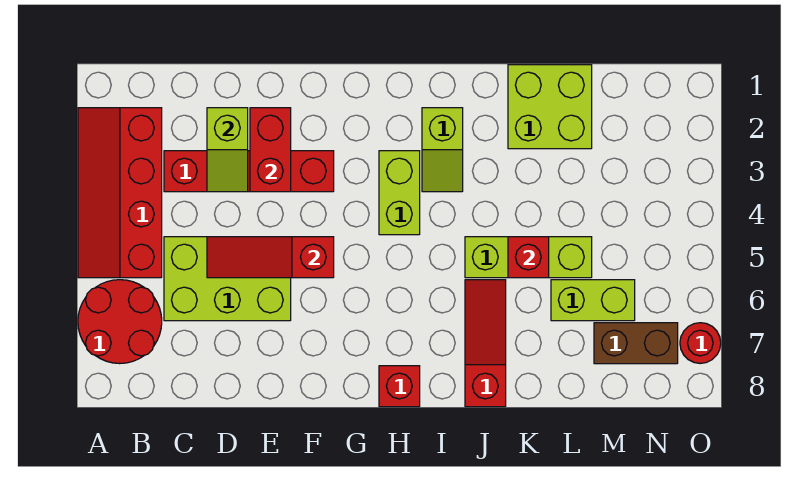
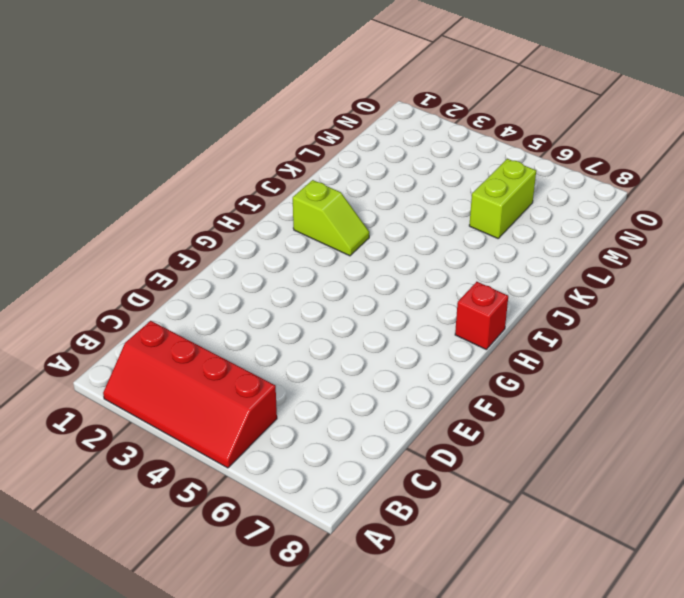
none -> red 2x2 round brick [78,280,162,364]
none -> red 1x4 brick [164,151,334,192]
none -> lime 2x3 brick [164,237,291,321]

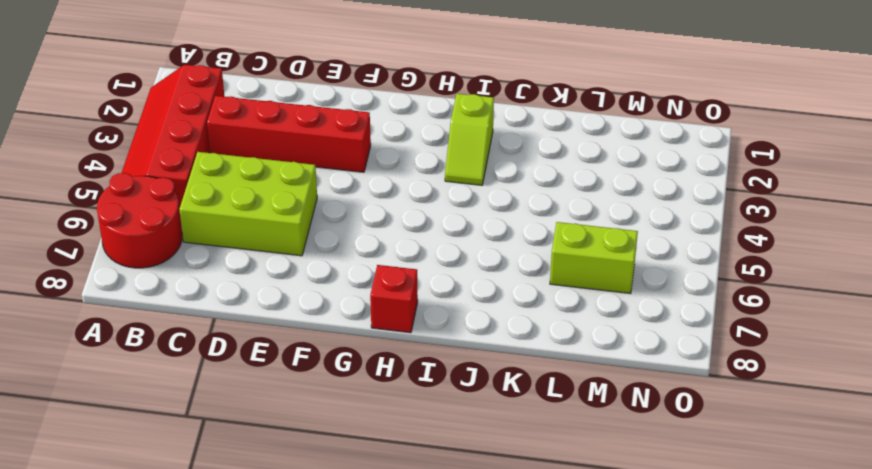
none -> lime 1x2 brick [379,151,420,235]
none -> lime 1x3 brick [465,237,592,278]
none -> red 1x3 slope [465,280,506,407]

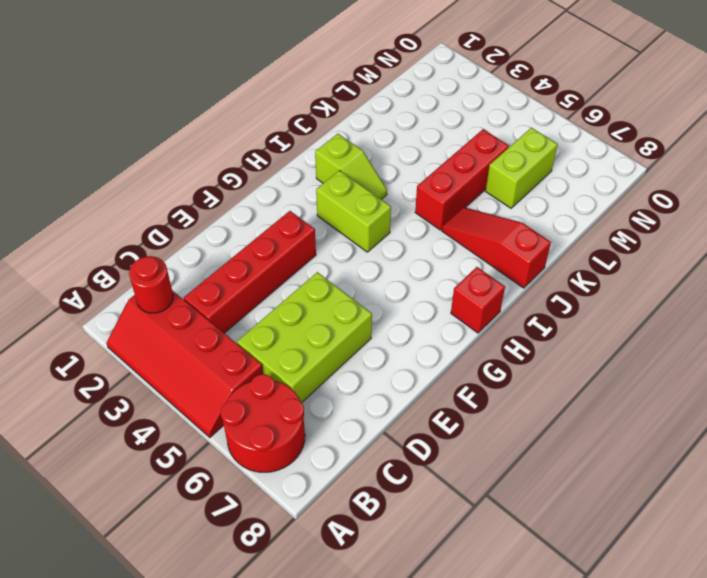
red 1x1 round brick [129,256,173,313] -> red 1x1 round brick moved to [680,323,721,364]
red 1x3 brick [415,129,509,230] -> lime 1x3 brick [465,237,592,278]
none -> lime 2x2 brick [508,65,592,149]
none -> brown 1x2 brick [594,323,678,364]
none -> lime 1x2 slope [207,108,248,192]

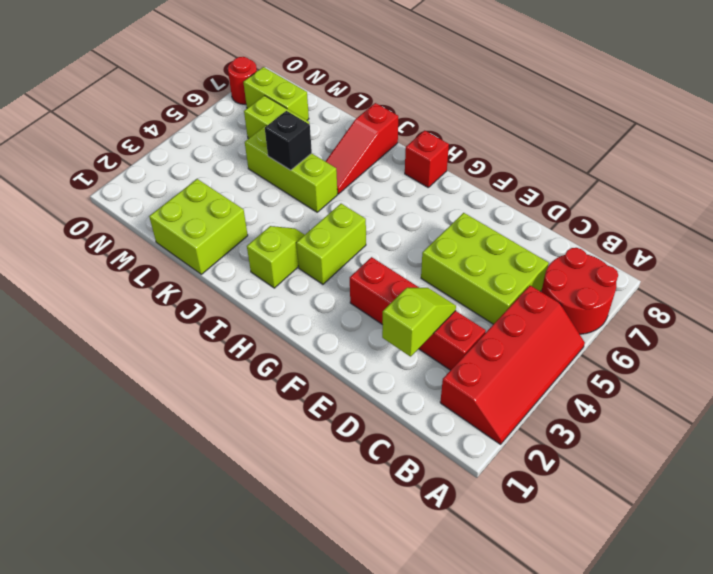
black 1x1 brick [265,111,312,170] -> red 1x1 brick [508,237,549,278]
lime 1x2 brick [243,67,309,120] -> brown 1x2 brick [594,323,678,364]
none -> red 1x3 slope [207,237,334,278]
none -> red 1x2 brick [250,108,291,192]

